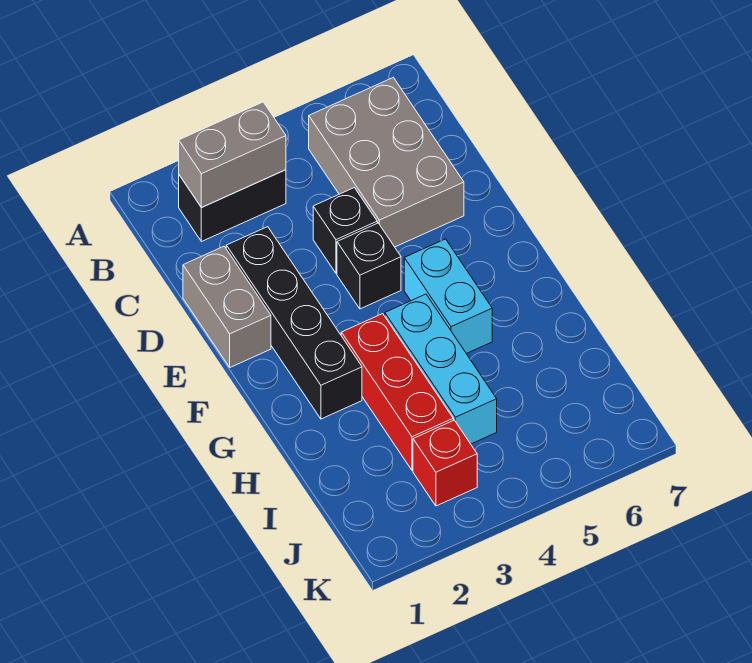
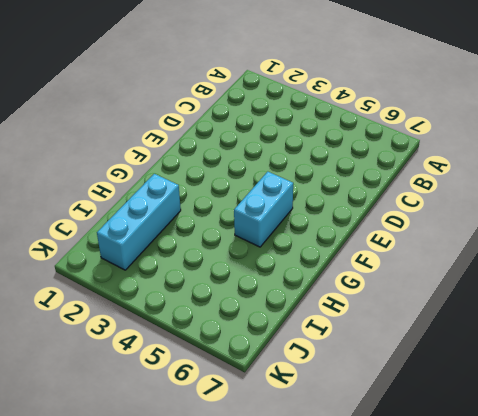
cyan 1x3 brick [97,174,181,270] -> cyan 1x3 brick moved to [385,294,497,444]
none -> black 1x2 brick [179,170,286,242]
none -> grey 2x3 brick [309,77,464,247]

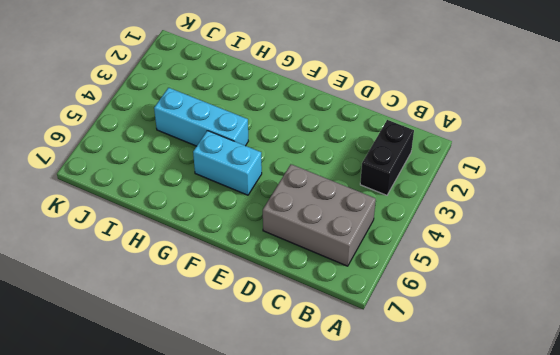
none -> grey 1x2 brick [183,246,271,367]
none -> black 1x4 brick [226,227,362,419]

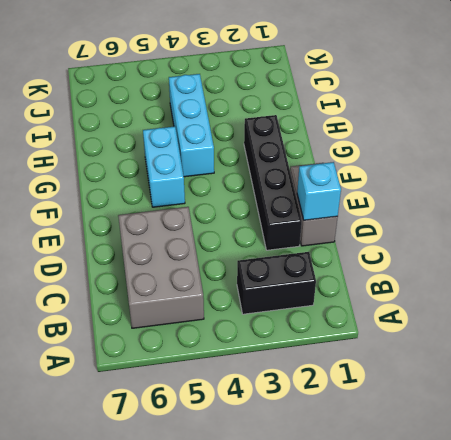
cyan 1x1 brick [297,162,341,220] -> none
none -> black 1x1 brick [313,188,377,273]
none -> black 1x1 brick [337,223,401,309]

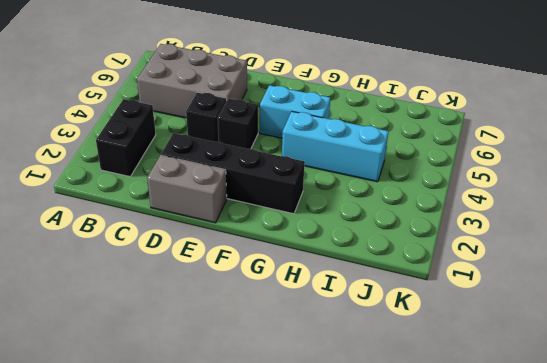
none -> red 1x3 brick [341,314,453,470]
none -> red 1x1 brick [413,420,477,506]

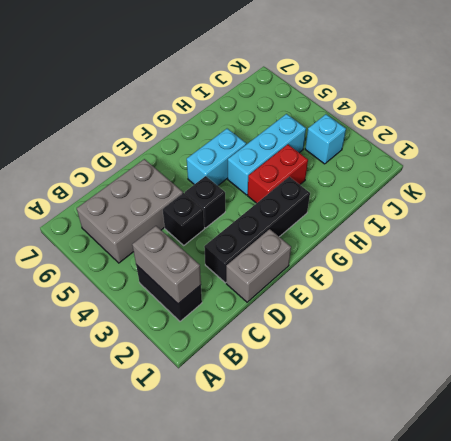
red 1x2 brick [248,145,308,203] -> red 1x3 brick [341,314,453,470]
cyan 1x1 brick [305,114,346,164] -> red 1x1 brick [413,420,477,506]

